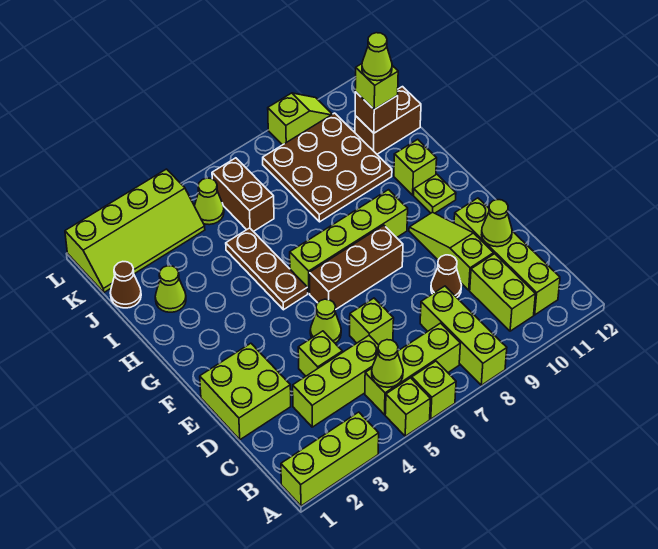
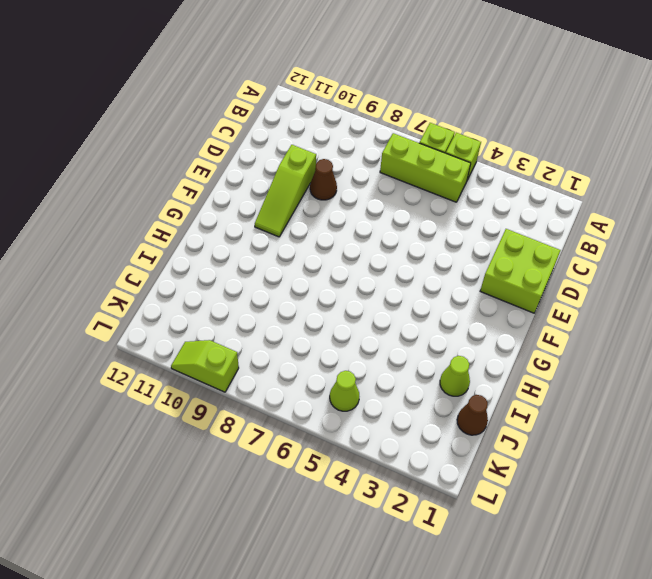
none -> lime 1x3 brick [281,412,379,506]
none -> lime 1x3 brick [420,286,507,385]
none -> lime 1x2 brick [470,254,535,331]
none -> lime 1x4 brick [454,198,560,315]

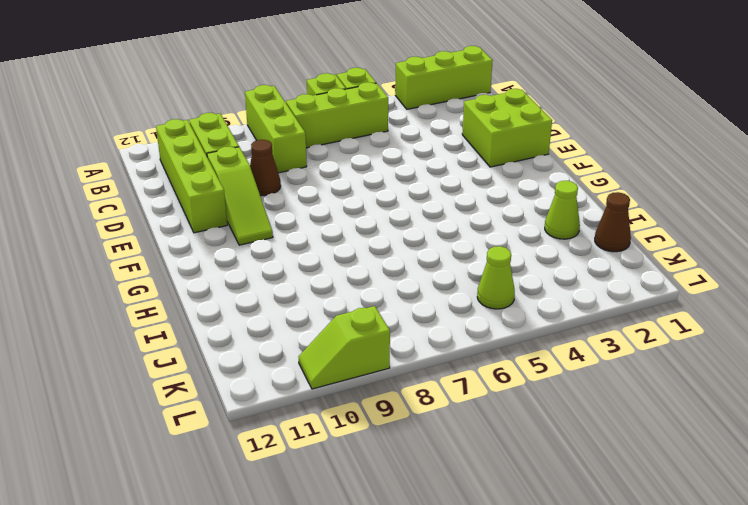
none -> lime 1x3 brick [293,336,379,427]
none -> lime 1x1 brick [298,331,342,376]
none -> lime 1x1 brick [350,298,394,345]
none -> lime 1x1 cone [310,299,341,343]

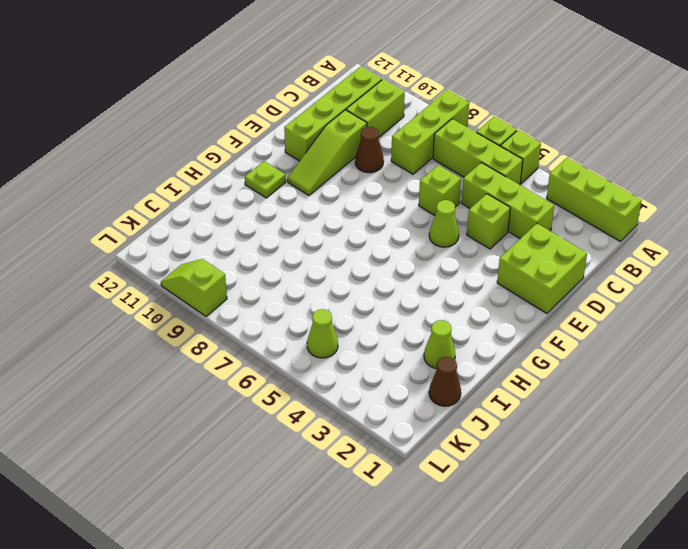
none -> brown 1x3 brick [310,225,403,309]
none -> brown 1x3 plate [226,228,308,310]
none -> lime 1x4 brick [290,190,408,293]
none -> lime 1x1 brick [394,139,437,195]

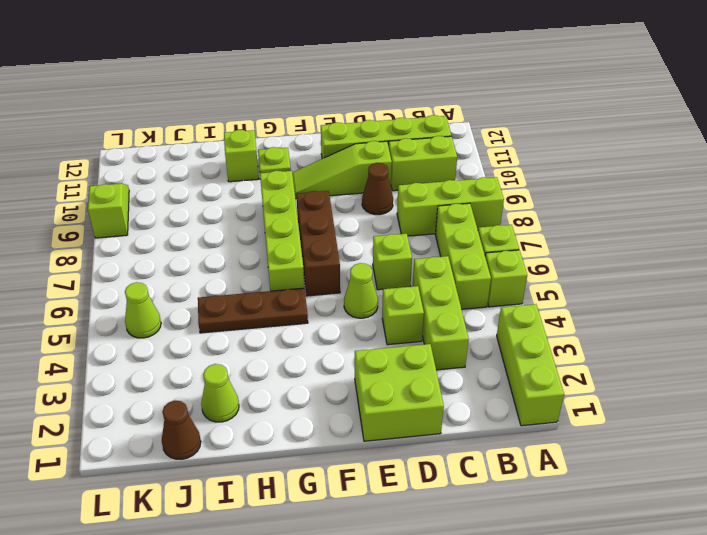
none -> brown 3x3 plate [263,113,392,222]
none -> brown 1x2 brick [212,158,274,232]
none -> brown 1x2 brick [355,87,421,154]
none -> lime 2x4 slope [65,169,205,292]

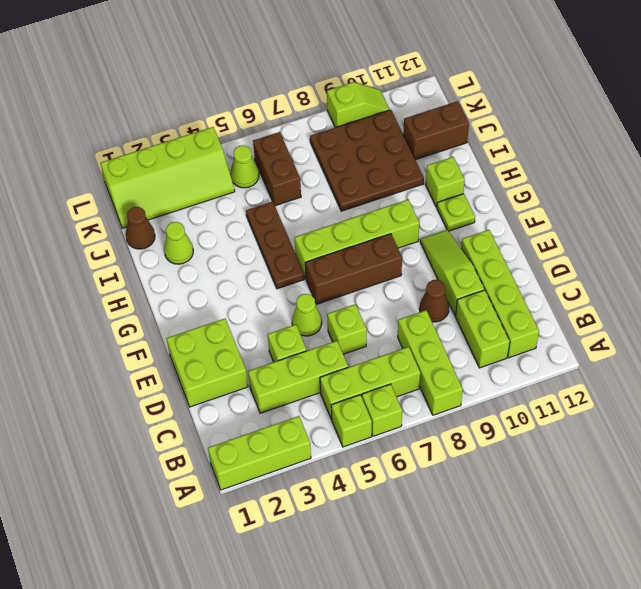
none -> lime 1x1 cone [372,340,403,387]
none -> lime 1x1 cone [481,200,512,247]
none -> brown 1x1 brick [355,92,398,133]
none -> lime 1x1 brick [355,64,398,109]

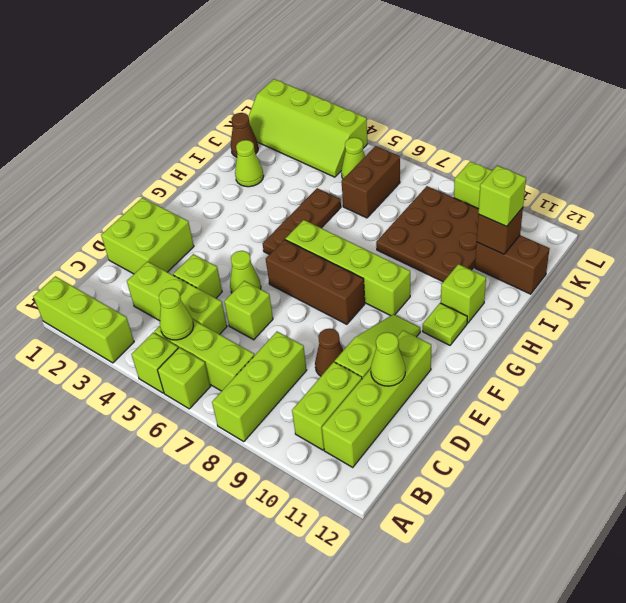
none -> lime 1x1 cone [362,33,392,81]

